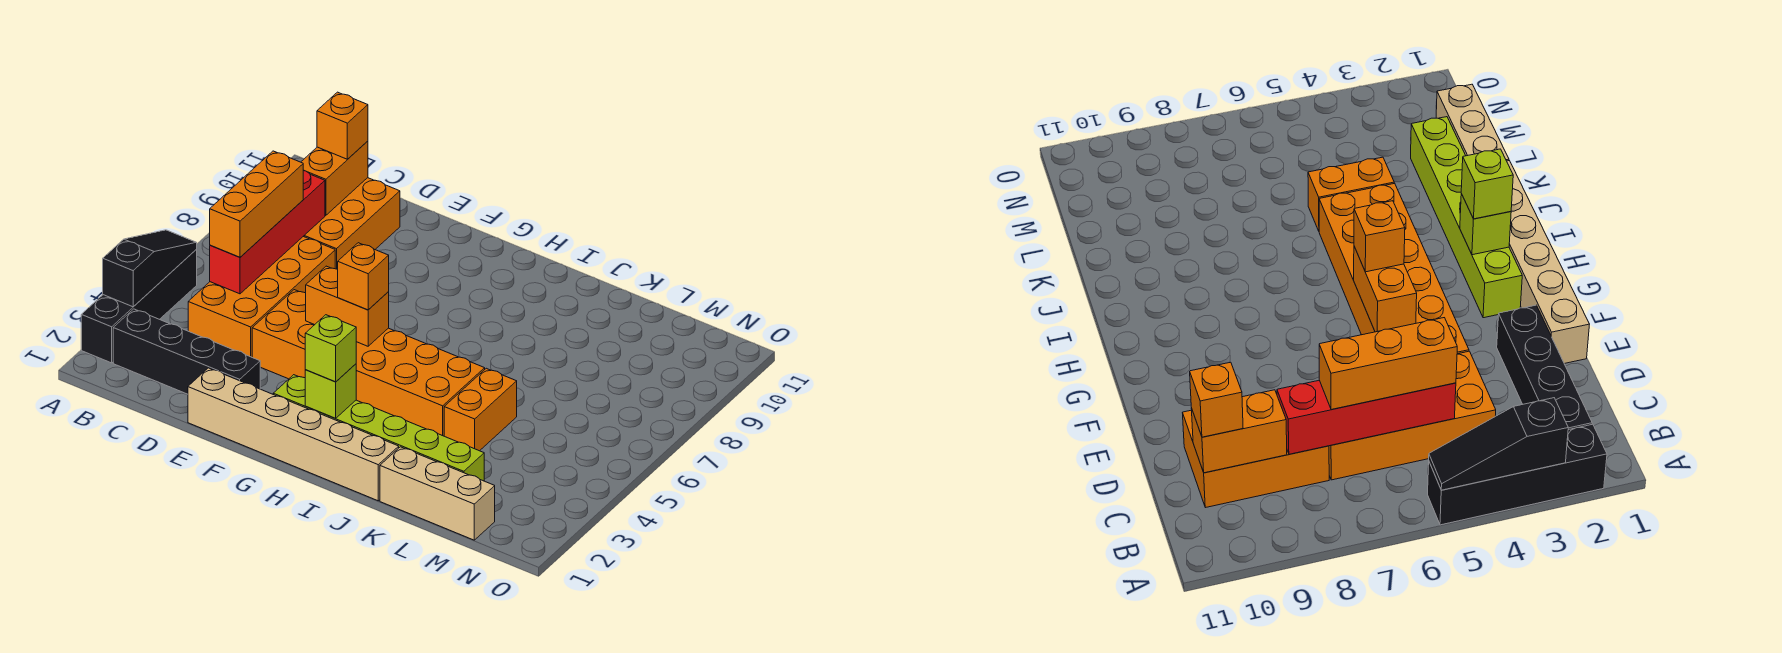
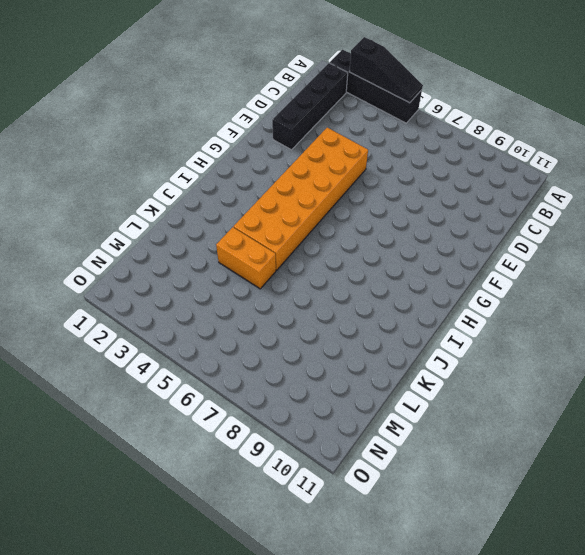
none -> orange 2x4 brick [188,237,335,357]
none -> orange 2x3 brick [303,178,400,269]
none -> tan 1x6 brick [188,368,399,501]

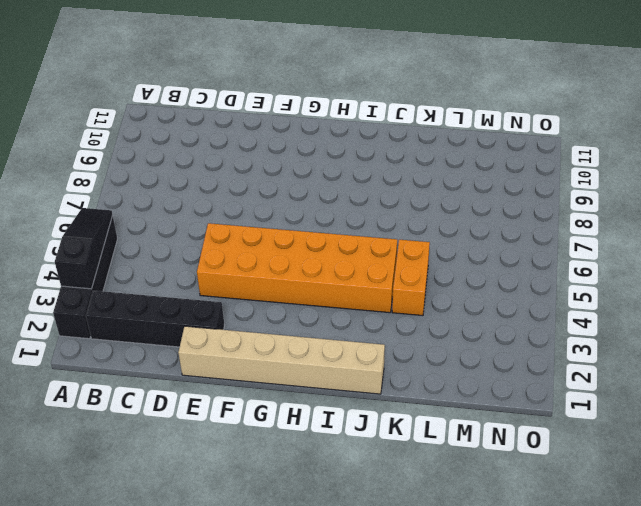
none -> orange 2x4 brick [188,237,335,357]
none -> orange 2x3 brick [303,178,400,269]
none -> lime 1x6 brick [273,375,484,481]

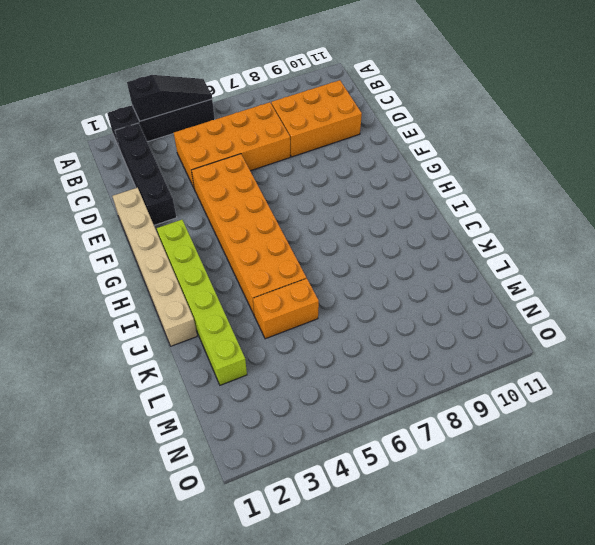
none -> tan 1x3 brick [380,447,495,540]
none -> red 1x4 brick [210,171,325,294]
none -> orange 1x2 brick [301,141,368,215]

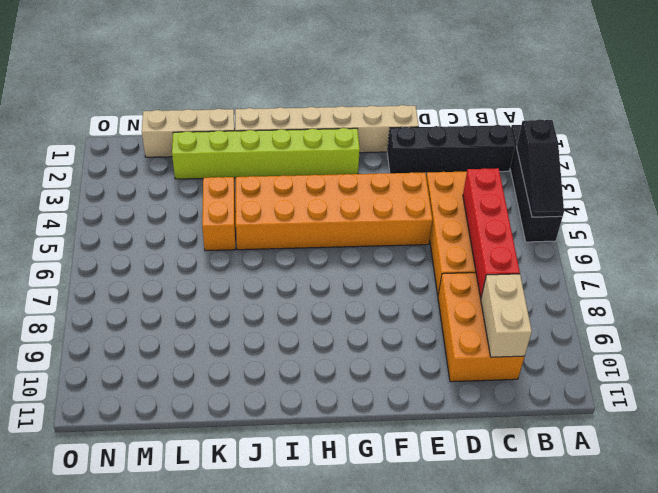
tan 1x2 brick [481,274,532,357] -> orange 1x2 brick [301,141,368,215]
none -> orange 1x2 brick [306,266,389,346]
none -> lime 1x1 brick [305,364,356,418]
none -> orange 1x3 brick [210,151,304,257]

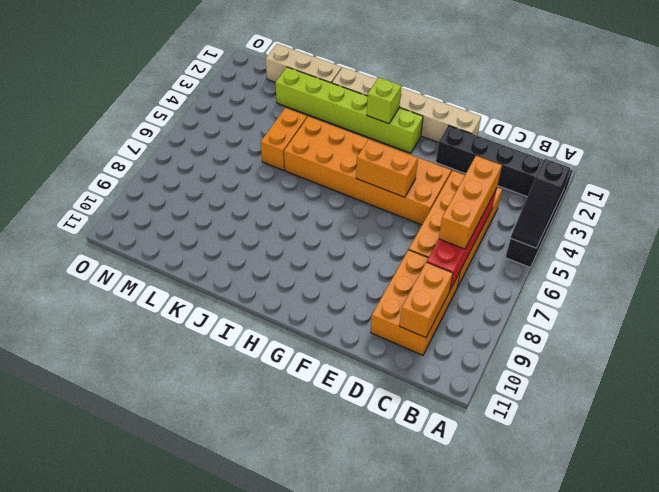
none -> orange 1x1 brick [317,92,368,159]
none -> orange 1x1 brick [338,243,389,310]
none -> lime 1x1 brick [305,315,356,382]

